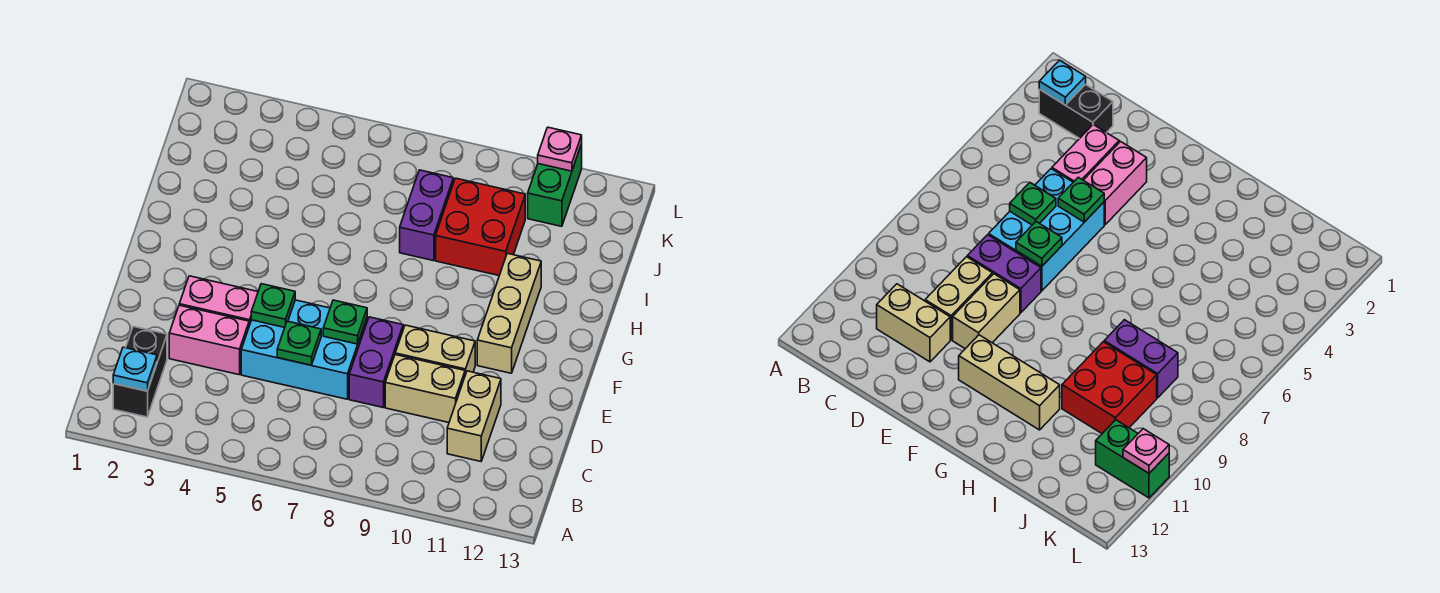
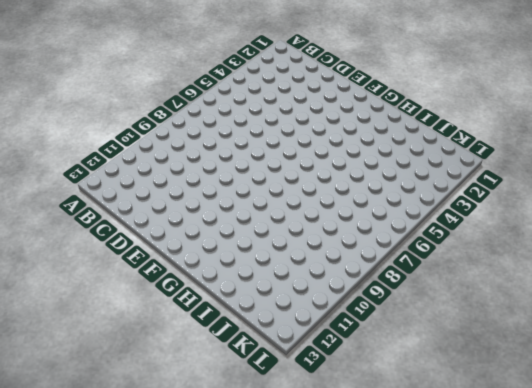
none -> black 1x2 brick [113,327,167,417]
none -> tan 1x2 brick [447,371,501,461]
none -> pink 1x2 brick [169,305,249,375]

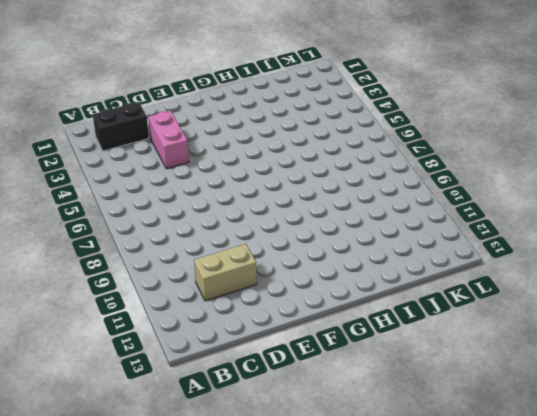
none -> cyan 2x3 brick [241,300,367,399]
none -> purple 1x2 brick [349,317,403,407]
none -> tan 1x2 brick [385,355,465,422]

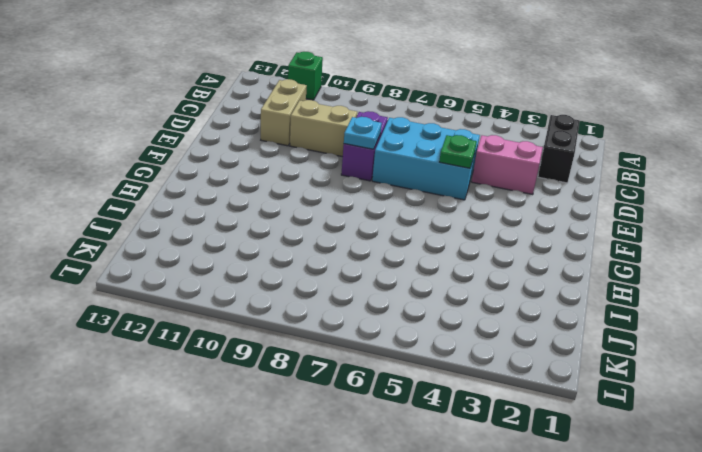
green 1x1 brick [288,52,323,100] -> none
cyan 1x1 plate [344,117,382,149] -> cyan 1x1 plate moved to [113,347,157,391]
none -> pink 1x2 brick [179,276,258,325]
none -> tan 1x2 brick [395,325,475,375]
none -> tan 1x3 brick [477,253,541,373]

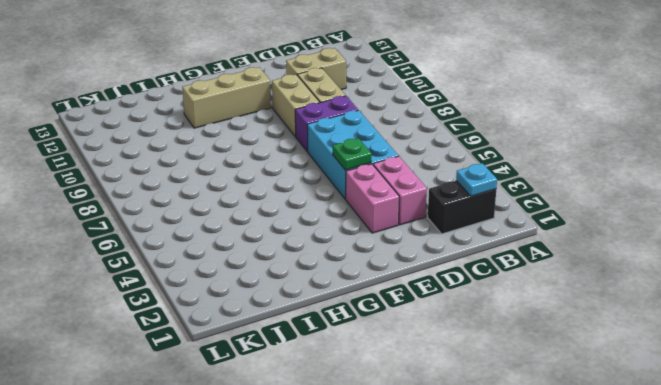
none -> purple 1x2 brick [400,170,453,261]
none -> red 2x2 brick [436,178,525,275]
none -> green 1x2 brick [528,144,582,226]

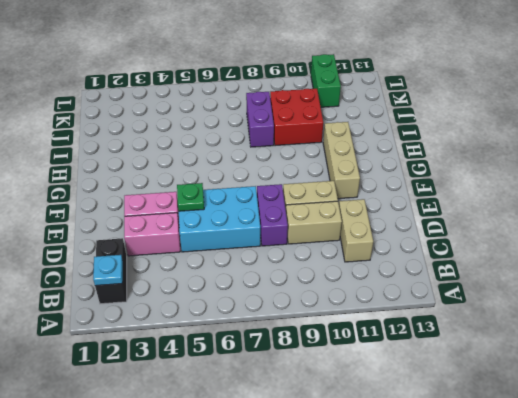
none -> green 1x1 plate [277,321,321,365]
none -> green 1x1 plate [323,300,367,344]
none -> pink 1x1 plate [538,127,582,171]

